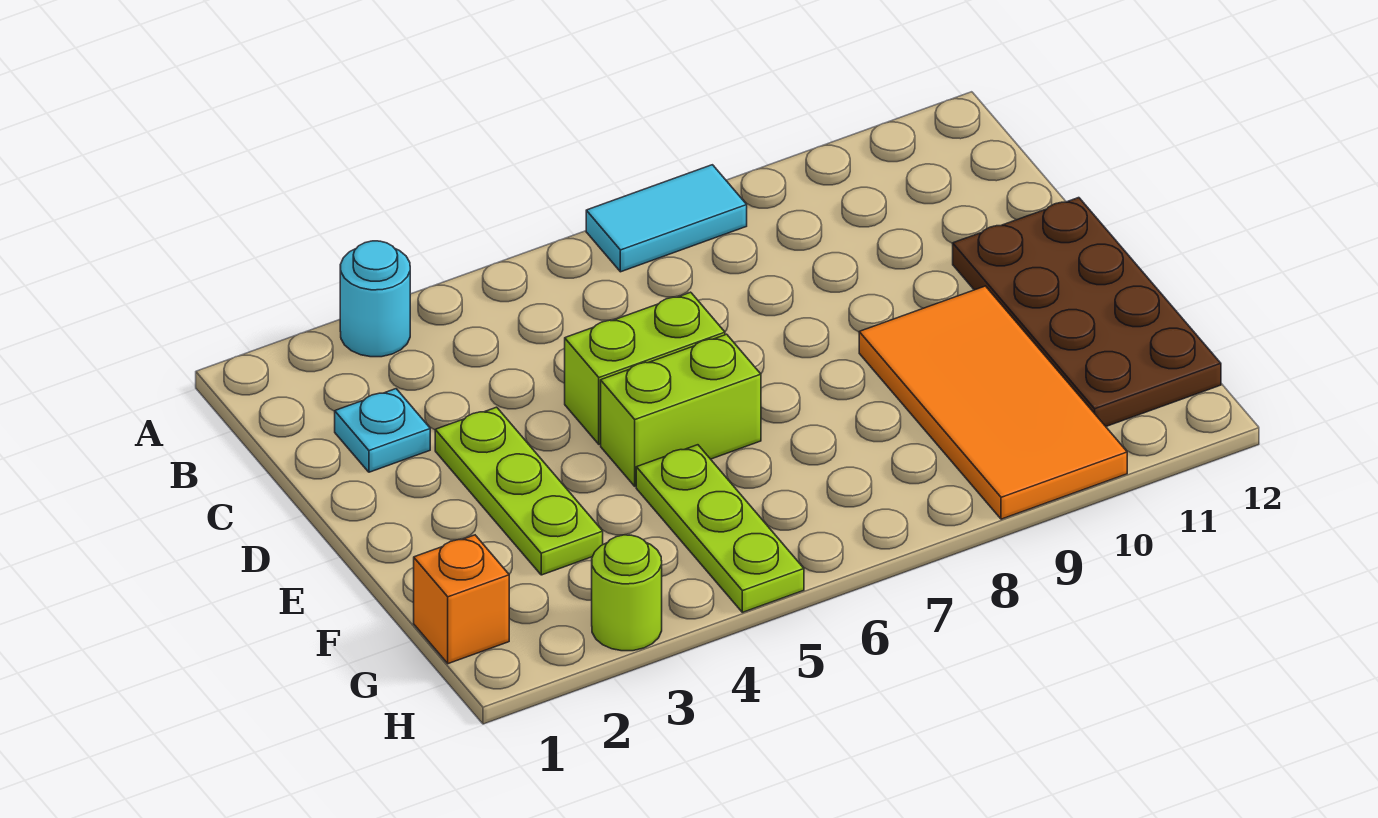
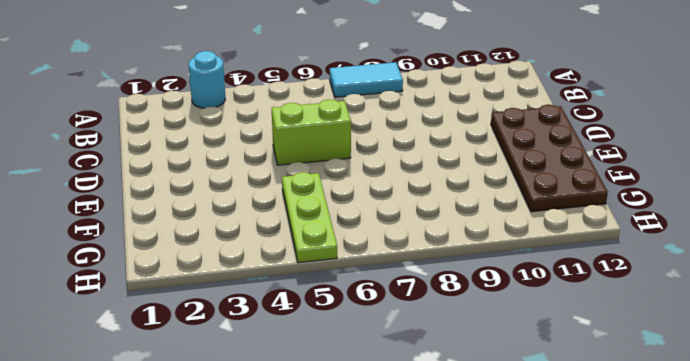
none -> cyan 1x1 plate [335,389,430,472]
none -> lime 1x3 plate [435,407,603,575]

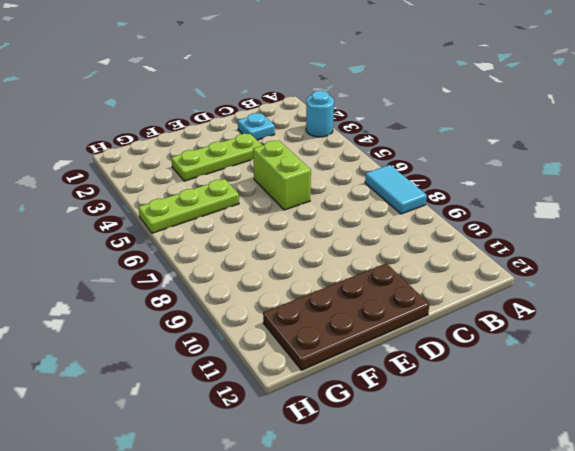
none -> lime 1x2 brick [601,334,761,486]
none -> orange 2x4 tile [859,286,1127,519]

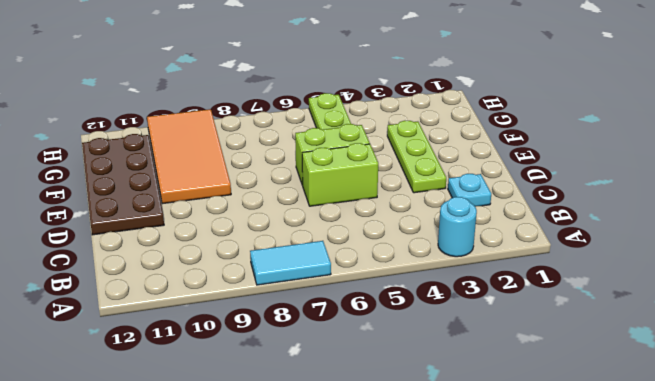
none -> orange 1x1 brick [414,535,509,664]
none -> lime 1x1 round brick [592,535,662,651]

